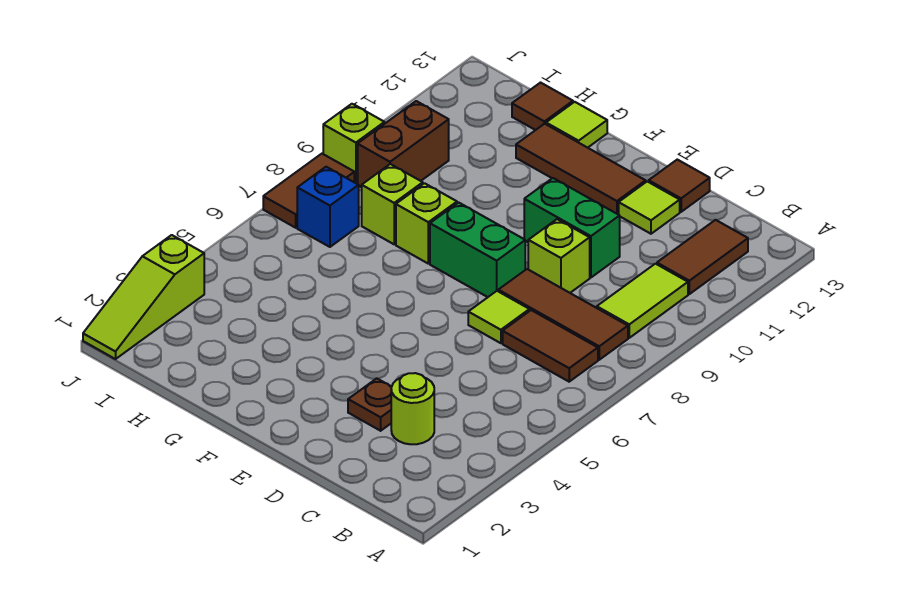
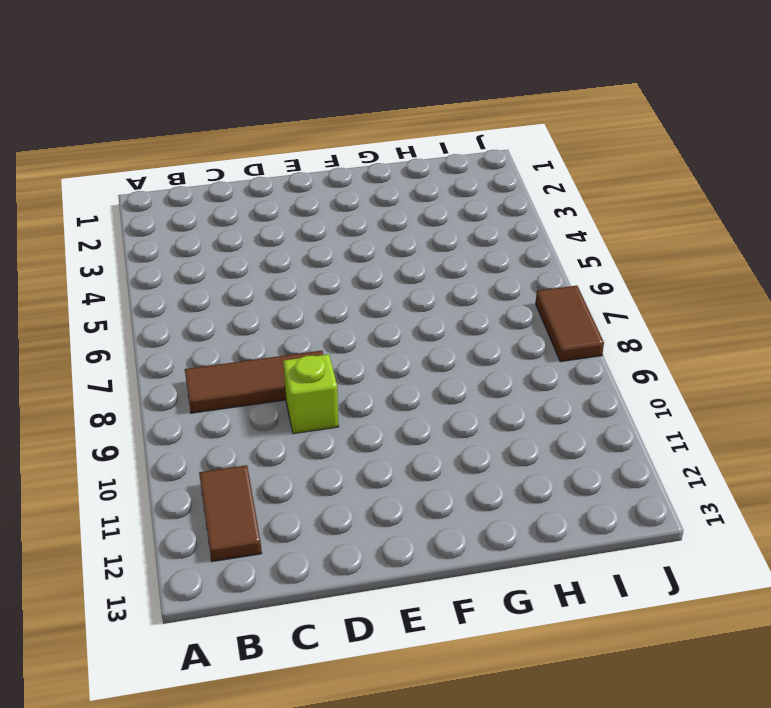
none -> brown 1x2 tile [503,310,598,382]
none -> lime 1x2 tile [597,264,688,338]
none -> lime 1x1 round brick [391,373,434,444]

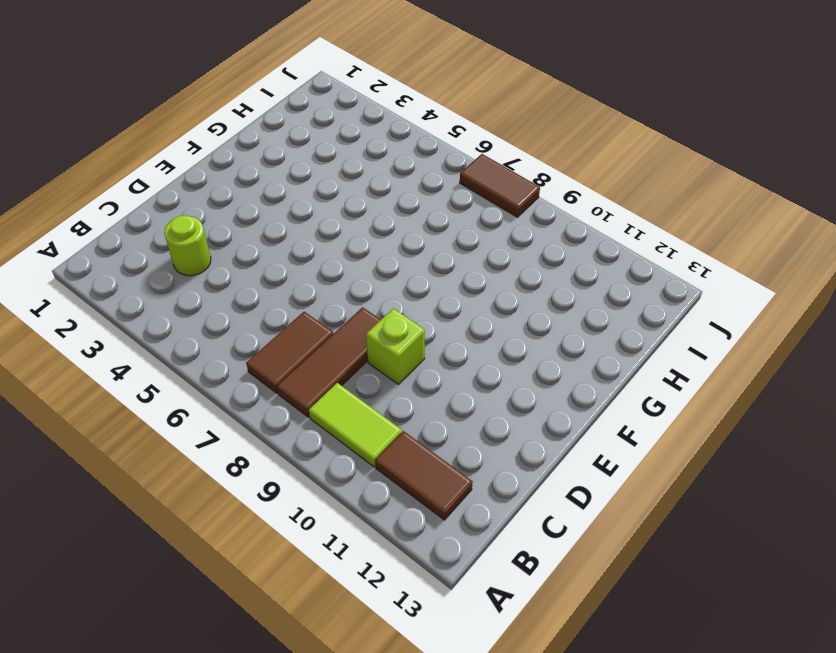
none -> brown 1x1 plate [348,378,391,431]
none -> lime 1x1 tile [468,291,529,343]
none -> green 1x2 brick [524,178,620,277]

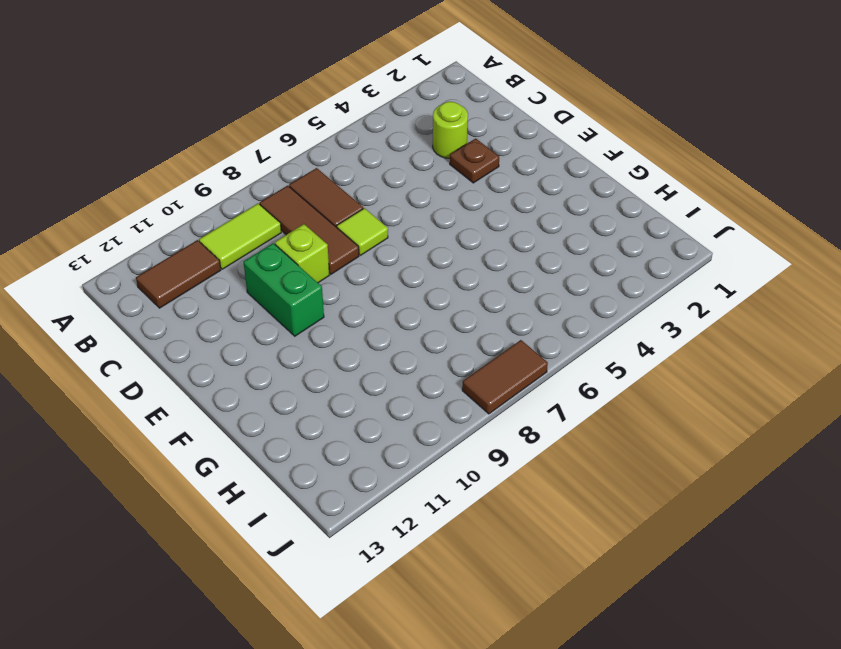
none -> lime 1x1 tile [619,181,680,234]
none -> brown 1x1 tile [649,160,710,212]
none -> green 1x2 brick [430,202,525,297]

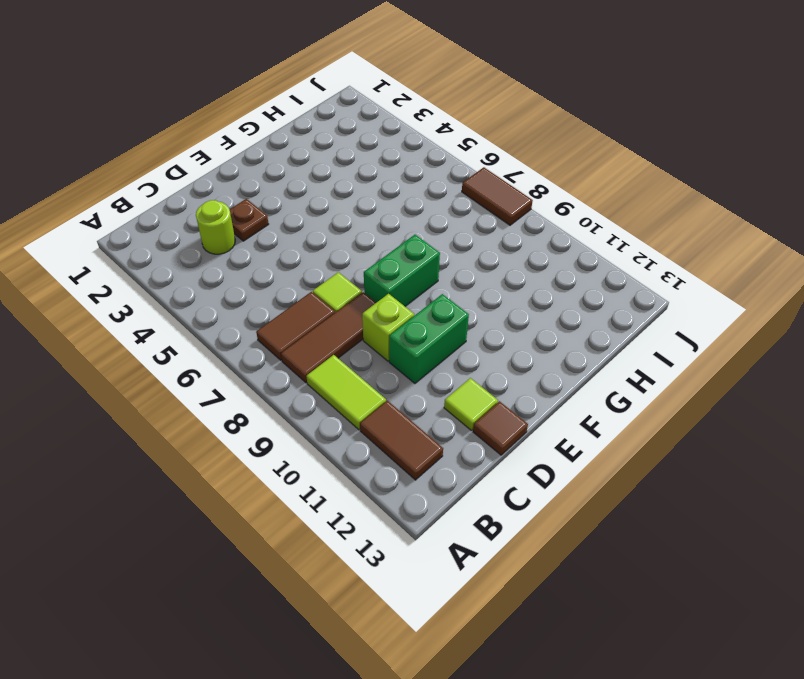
none -> brown 1x3 tile [516,124,646,214]
none -> lime 1x1 brick [396,183,457,264]
none -> lime 1x1 tile [546,102,607,148]

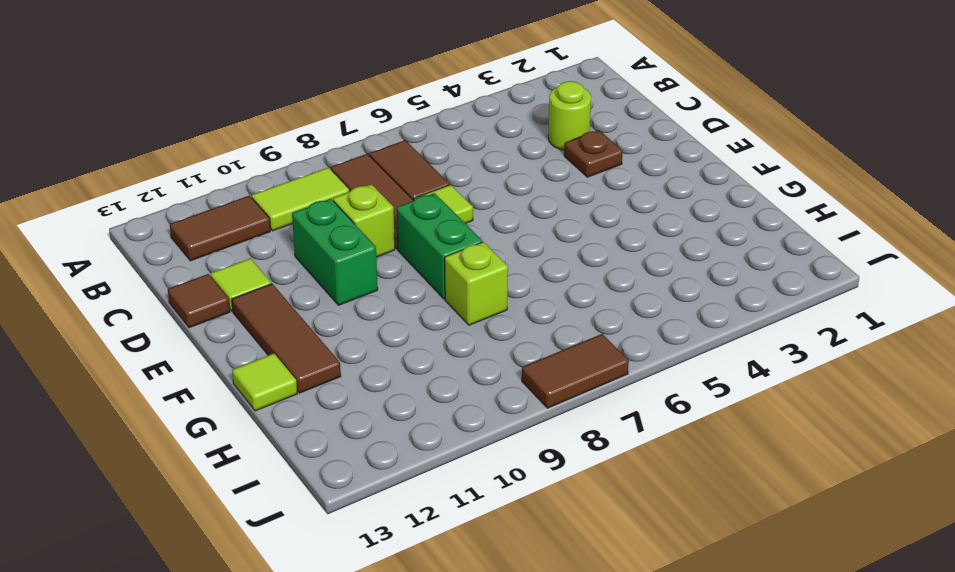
none -> lime 1x1 brick [362,164,423,244]
none -> brown 1x1 tile [512,83,573,130]
none -> blue 1x1 brick [297,167,359,247]

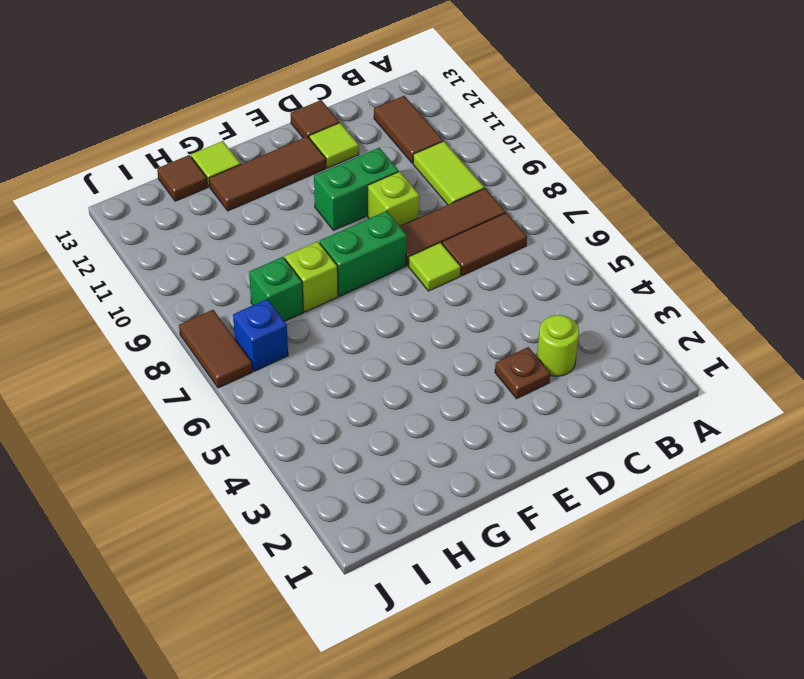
green 1x1 brick [249,257,303,321] -> lime 1x1 brick [362,164,423,244]
none -> brown 1x2 brick [358,101,449,187]
none -> lime 1x3 slope [83,235,204,359]
none -> lime 1x1 brick [323,104,385,184]

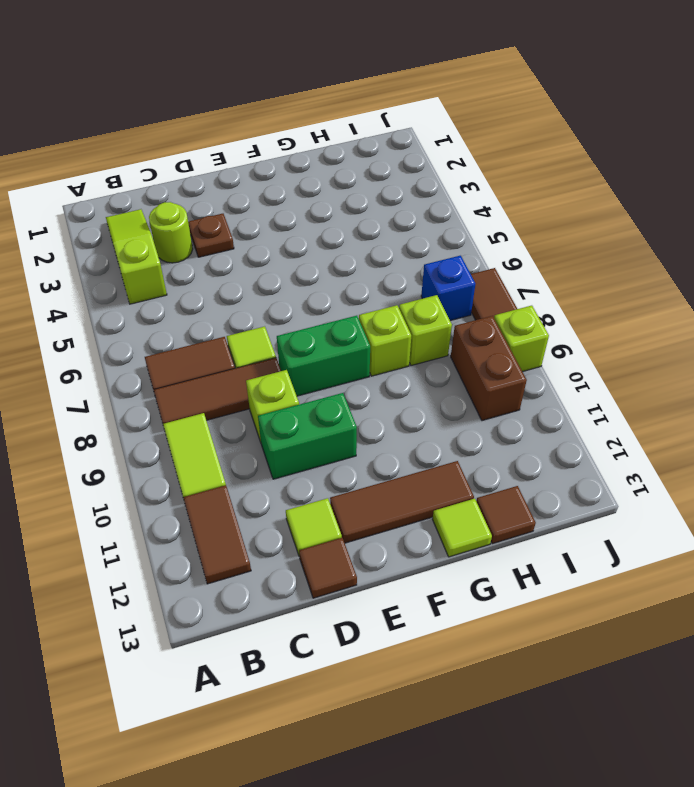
lime 1x3 slope [106,209,167,304] -> lime 1x3 slope moved to [83,235,204,359]

